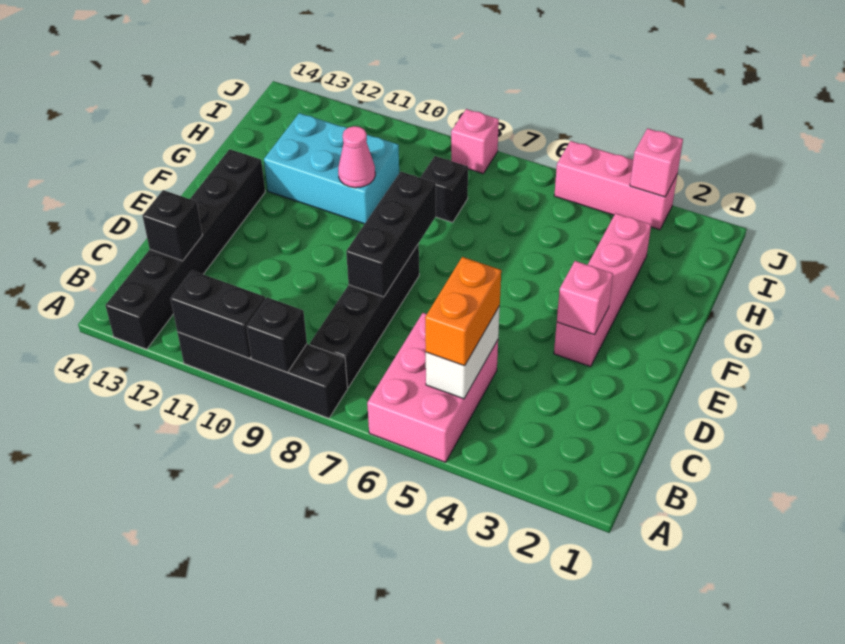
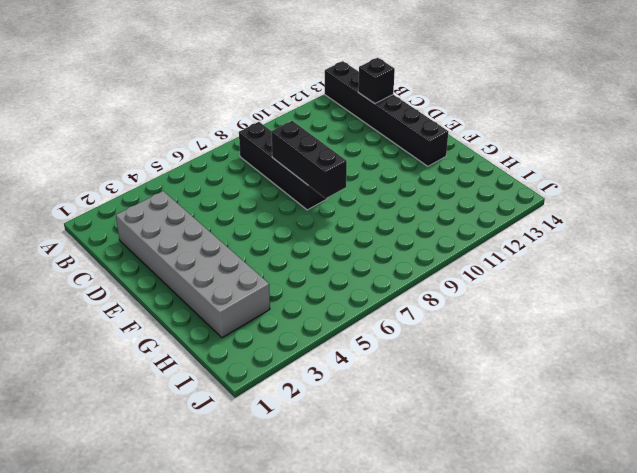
grey 2x6 brick [116,191,270,338] -> pink 1x4 brick [554,213,651,367]
none -> pink 2x3 brick [367,313,498,462]
none -> black 1x4 brick [177,332,348,418]
none -> cyan 2x3 brick [264,113,399,224]

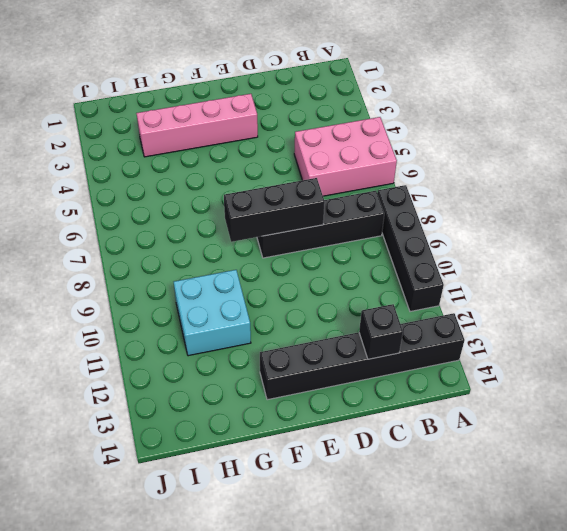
cyan 2x2 brick [174,270,251,356] -> cyan 2x3 brick [264,113,399,224]
none -> black 1x1 brick [420,156,468,222]
none -> pink 1x3 brick [554,141,677,230]
none -> pink 1x1 brick [451,109,499,174]

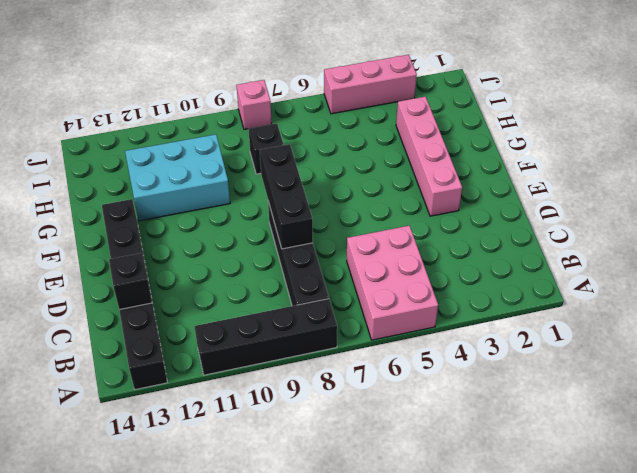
none -> black 1x1 brick [246,297,307,372]
none -> black 1x2 brick [170,271,265,358]
none -> white 1x2 brick [426,306,500,399]

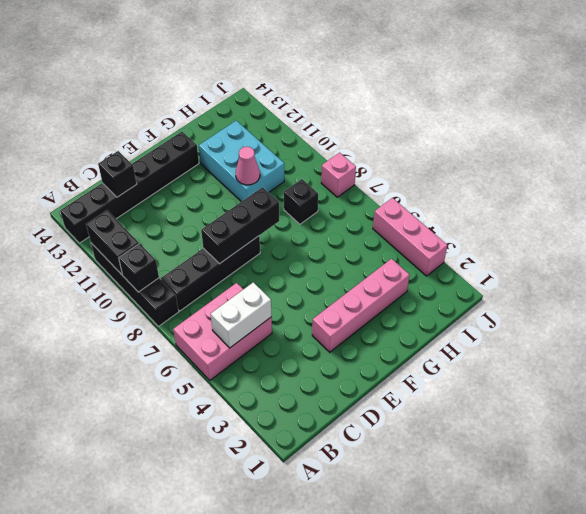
none -> pink 1x1 brick [557,261,613,335]
none -> pink 1x1 brick [630,128,683,197]
none -> orange 1x2 brick [425,257,501,366]

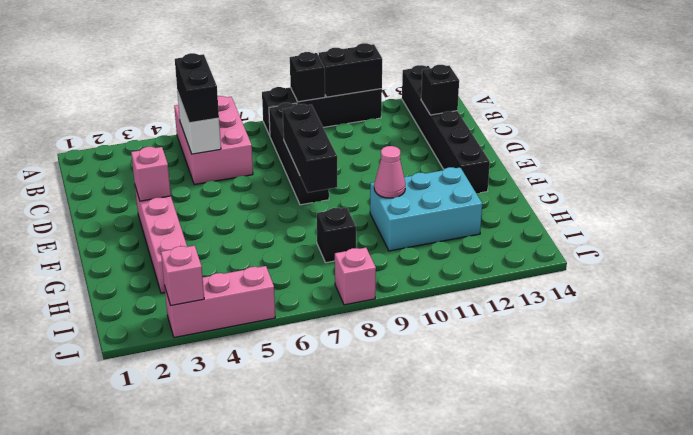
black 1x2 brick [175,53,219,123] -> orange 1x2 brick [425,257,501,366]

